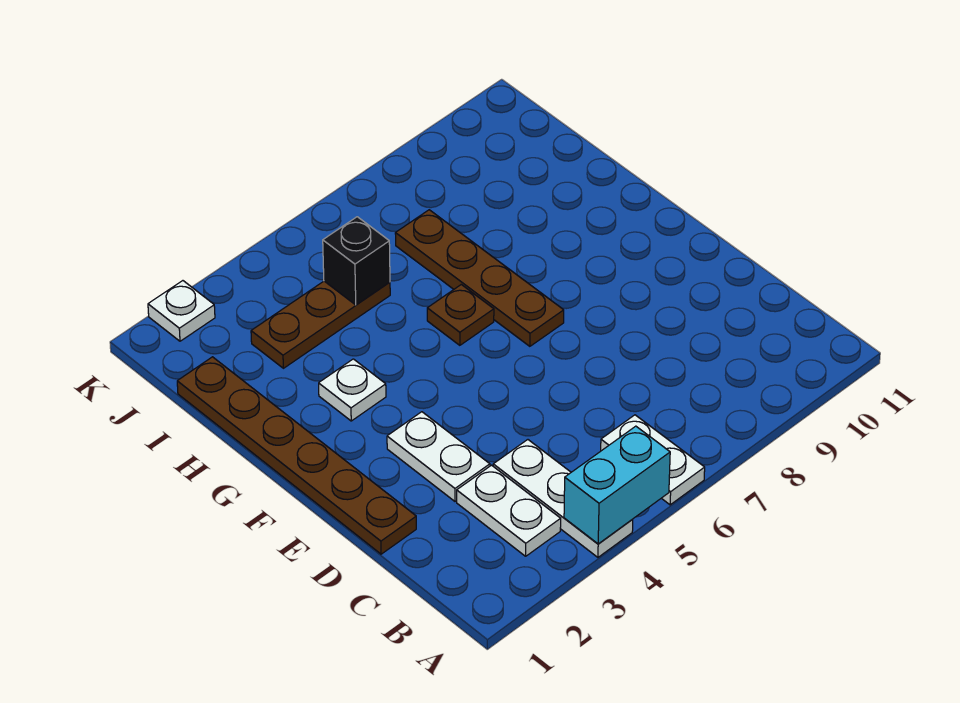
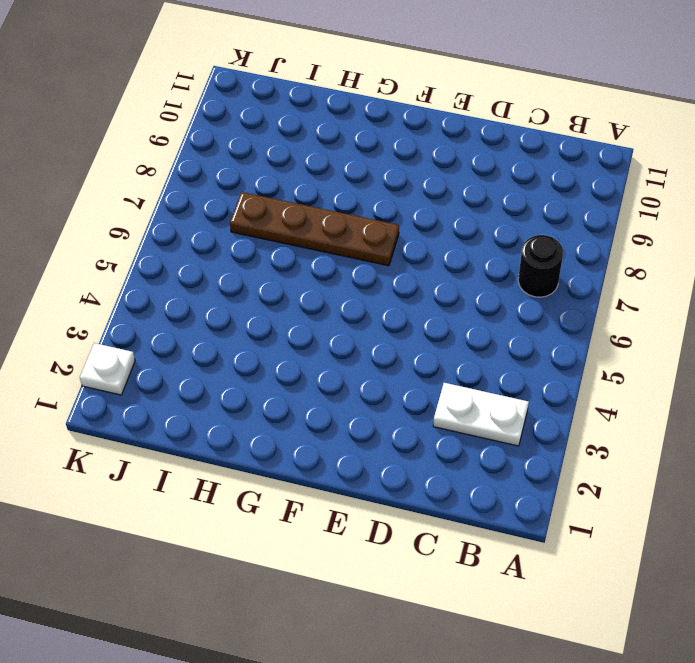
black 1x1 round brick [518,235,563,297] -> none
none -> white 1x3 plate [493,440,633,557]
none -> white 1x2 plate [601,415,705,505]
none -> brown 1x6 plate [177,357,416,554]

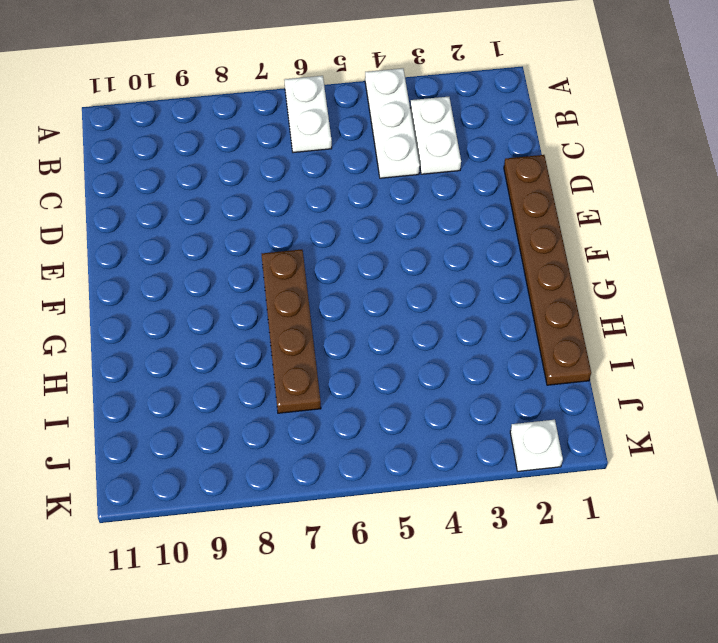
none -> white 1x2 plate [387,412,490,501]
none -> white 1x1 plate [319,359,386,421]
none -> brown 1x1 plate [427,285,494,345]

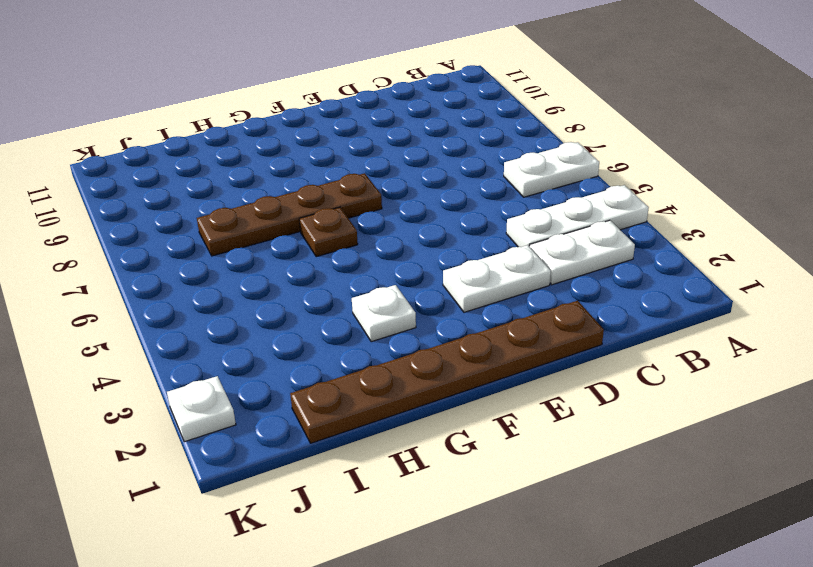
none -> brown 1x3 plate [251,281,390,368]
none -> cyan 1x2 brick [564,426,670,544]
none -> black 1x1 brick [323,217,390,305]

